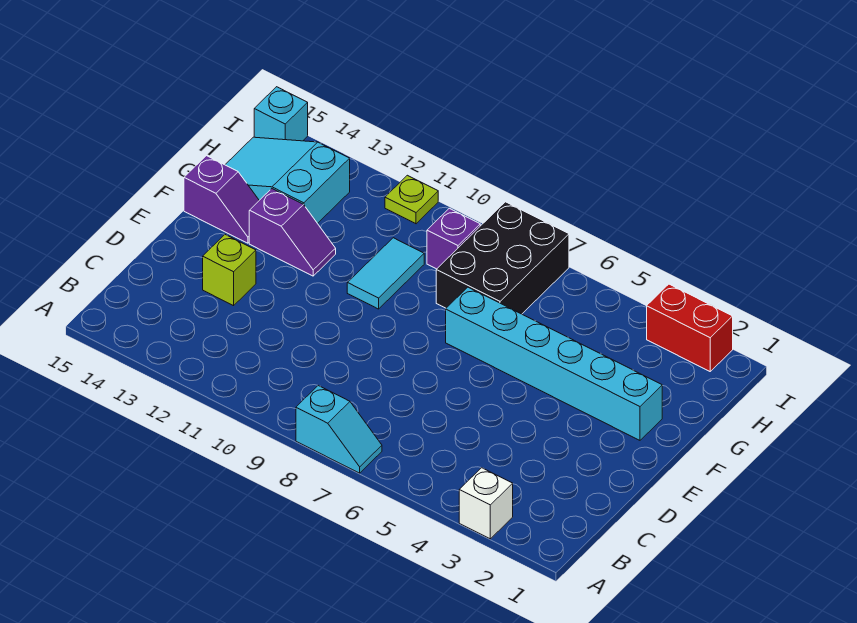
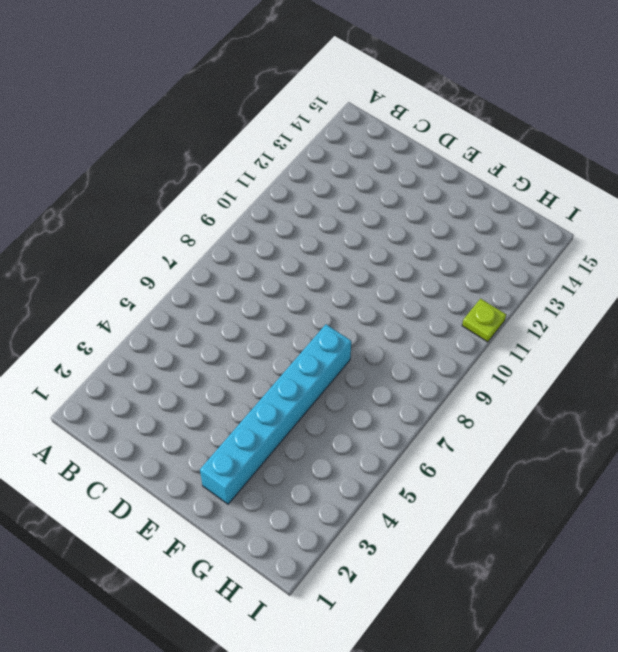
none -> white 1x1 brick [459,468,513,539]
none -> cyan 1x2 slope [296,386,382,473]
none -> lime 1x1 brick [203,235,256,306]

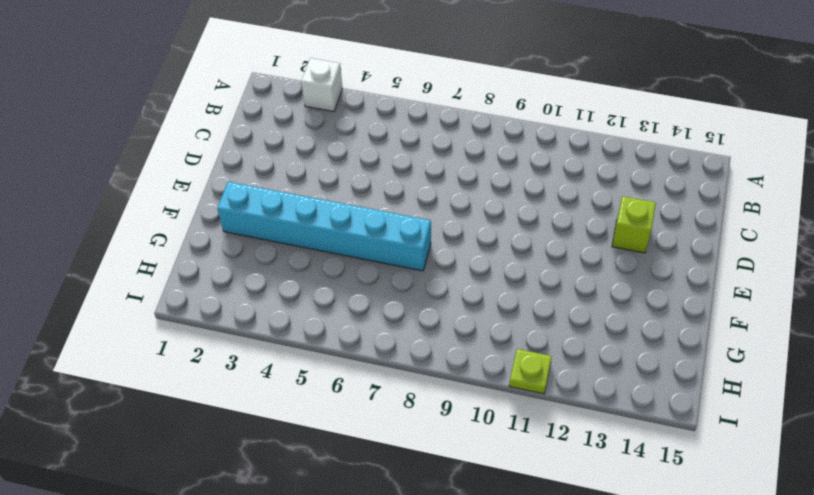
none -> cyan 1x2 slope [296,386,382,473]
none -> cyan 1x2 tile [347,238,424,309]
none -> purple 1x2 slope [249,189,336,276]

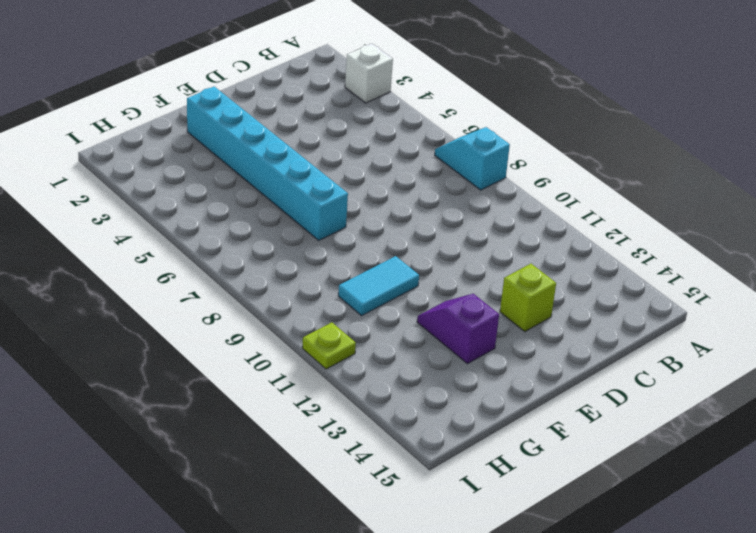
none -> purple 1x2 slope [184,156,259,243]
none -> black 2x3 brick [436,202,569,314]
none -> cyan 2x3 slope [225,137,350,223]

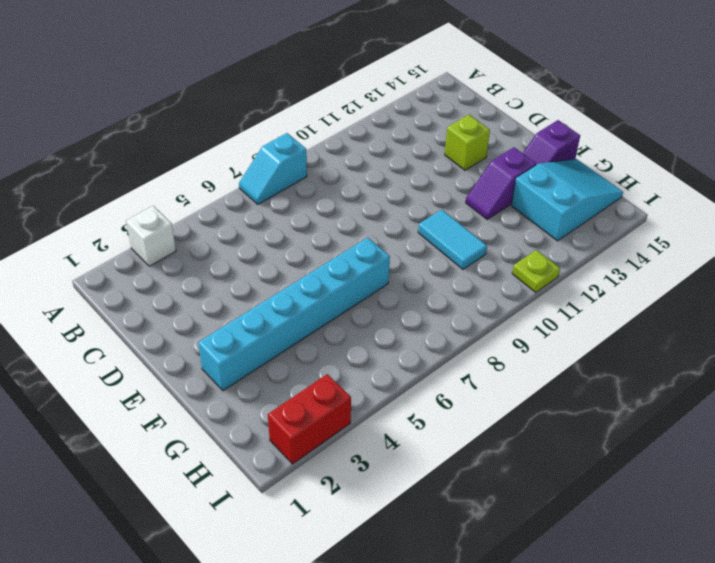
none -> black 2x3 brick [436,202,569,314]
none -> purple 1x1 brick [427,208,480,269]
none -> cyan 1x1 brick [254,87,308,141]

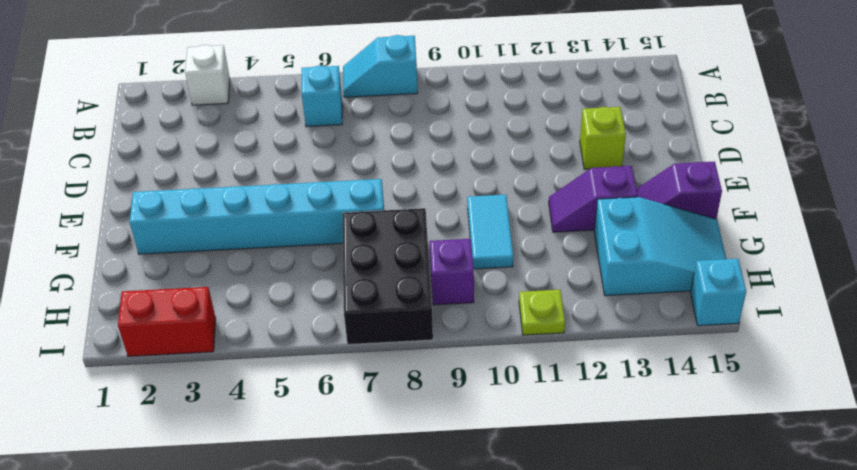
cyan 1x1 brick [301,65,342,127] -> none

